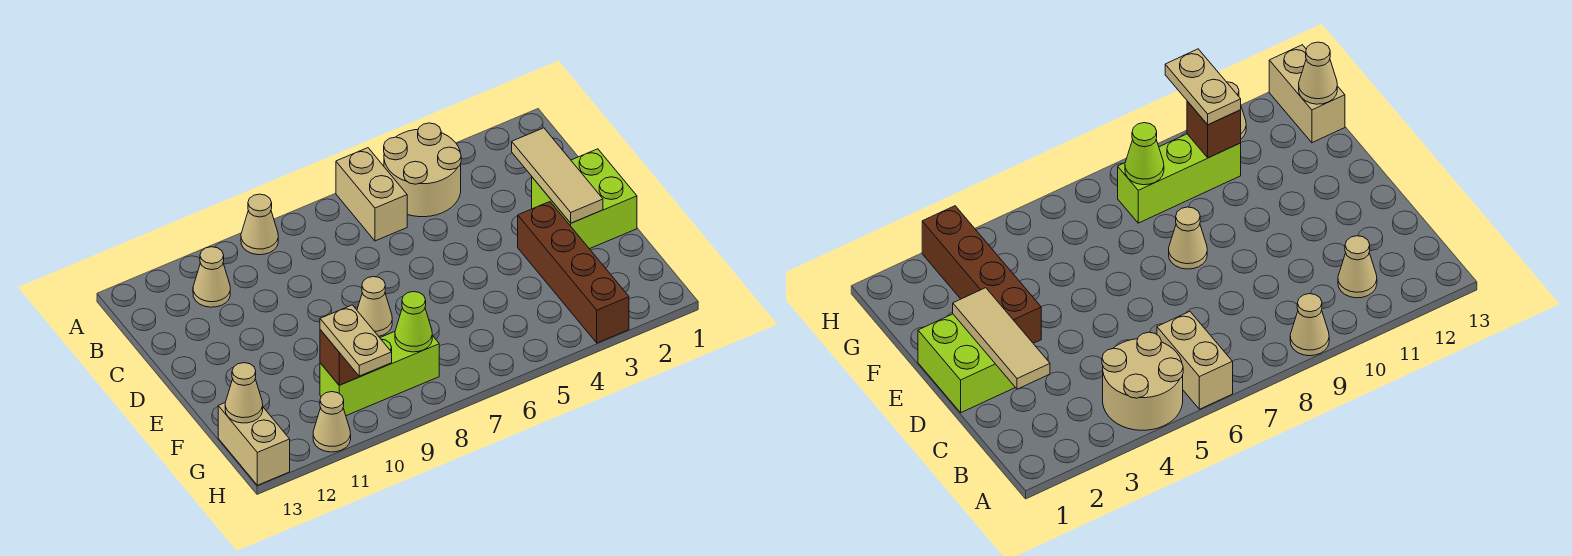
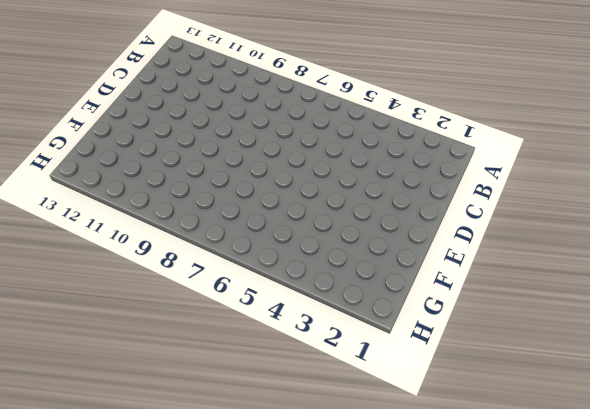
none -> tan 2x2 round brick [384,123,461,217]
none -> tan 1x2 brick [336,148,407,241]
none -> tan 1x1 cone [241,194,278,255]

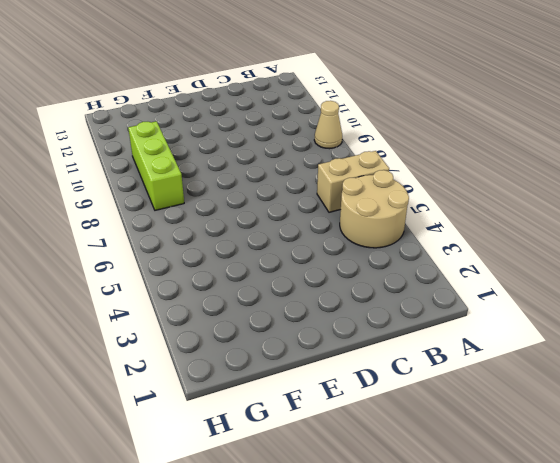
none -> tan 1x1 cone [193,247,230,307]
none -> lime 2x2 brick [532,149,637,249]
none -> brown 1x4 brick [518,202,629,343]

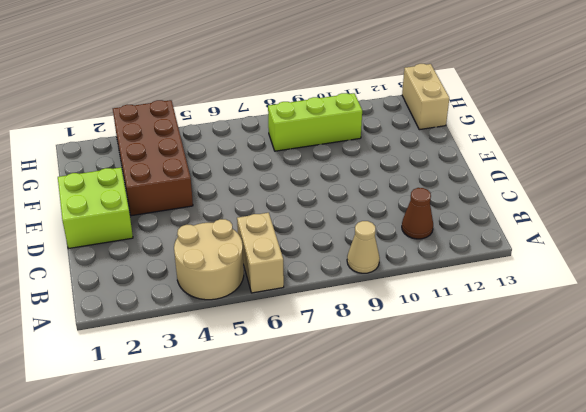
brown 1x1 cone [402,188,433,239] -> tan 1x1 cone [193,247,230,307]
brown 2x4 brick [113,100,193,216] -> brown 1x4 brick [518,202,629,343]
none -> tan 1x1 cone [357,277,392,336]
none -> tan 1x1 cone [313,392,351,452]
none -> tan 1x3 tile [512,128,603,223]

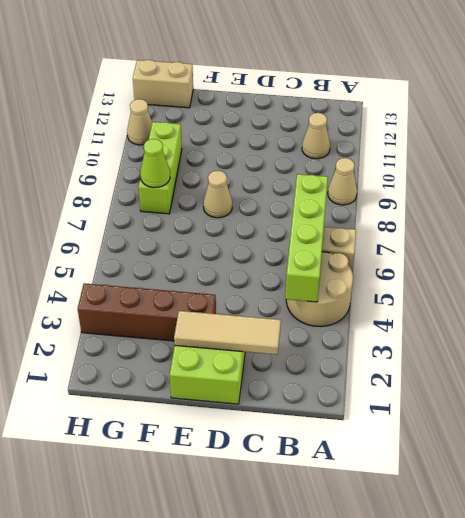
lime 1x4 brick [285,174,328,302] -> none
none -> brown 1x1 brick [320,330,370,385]
none -> tan 1x1 cone [225,363,263,423]
none -> tan 1x2 plate [320,305,392,376]

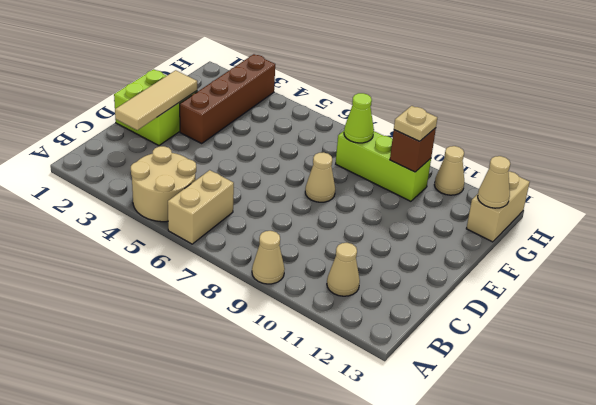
tan 1x1 plate [394,106,437,141] -> tan 1x2 plate [320,305,392,376]

